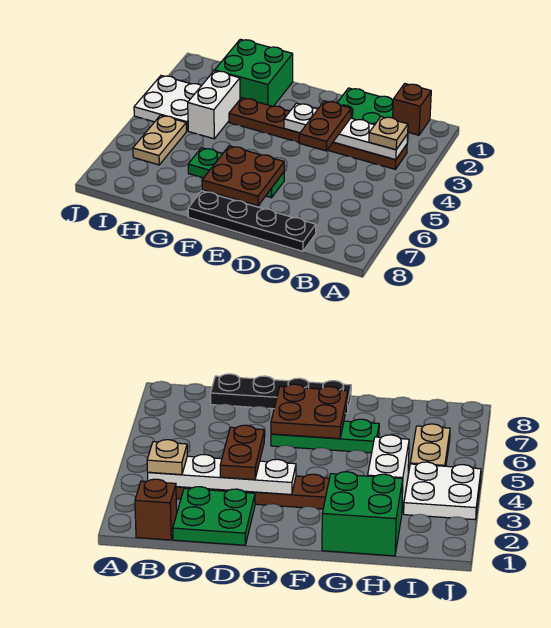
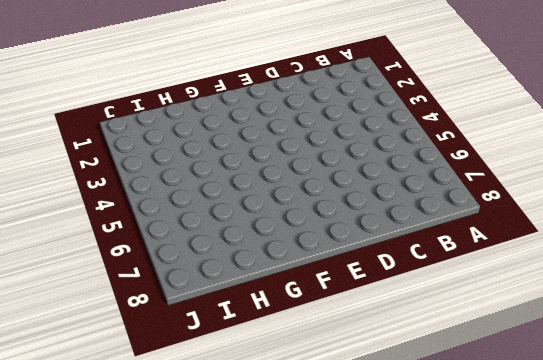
none -> brown 1x1 brick [393,84,431,135]
none -> brown 1x6 plate [229,98,407,169]
none -> green 2x2 plate [337,88,393,125]

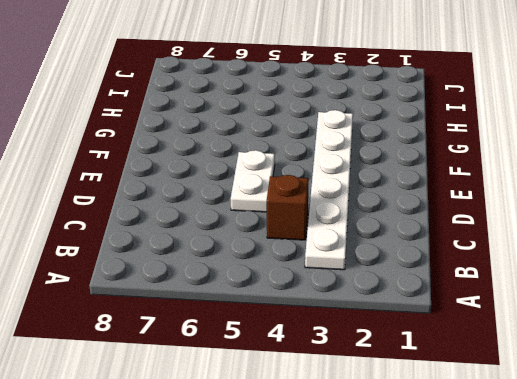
white 1x6 plate [305,110,353,270] -> brown 1x6 plate [229,98,407,169]
brown 1x1 brick [267,175,309,240] -> brown 1x1 brick moved to [393,84,431,135]
white 1x2 plate [231,150,275,212] -> none
none -> green 2x2 plate [337,88,393,125]
none -> black 1x4 plate [188,191,316,251]
none -> green 1x3 plate [188,148,284,198]

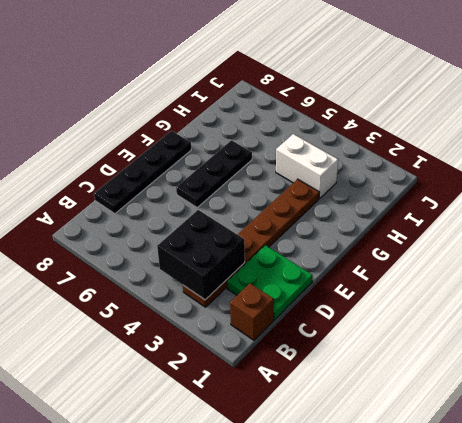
black 2x2 brick [157,210,245,300] -> white 1x4 plate [284,103,408,160]
black 1x3 plate [176,140,252,207] -> green 1x3 plate [188,148,284,198]
none -> green 2x2 brick [215,39,293,106]
none -> white 2x2 plate [134,76,201,131]
none -> tan 1x2 plate [133,115,186,165]

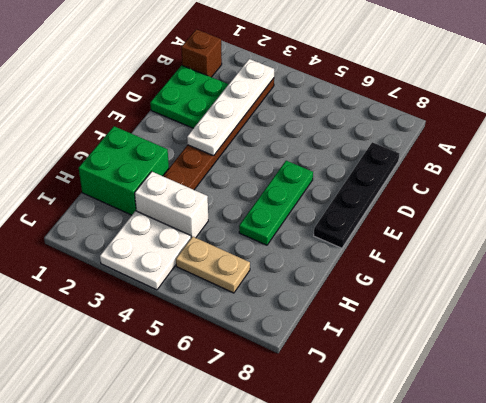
none -> brown 2x2 plate [202,146,284,206]
none -> tan 1x1 plate [369,117,408,150]
none -> brown 1x2 plate [299,101,351,151]

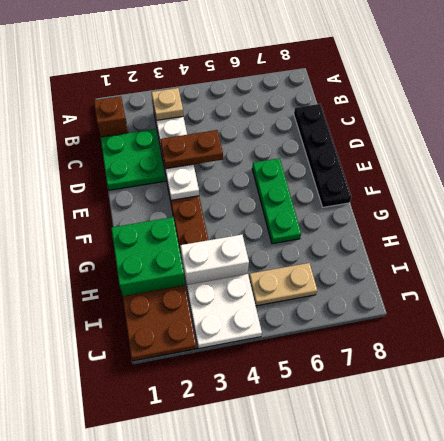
brown 2x2 plate [123,285,197,361] -> brown 2x2 plate moved to [202,146,284,206]

